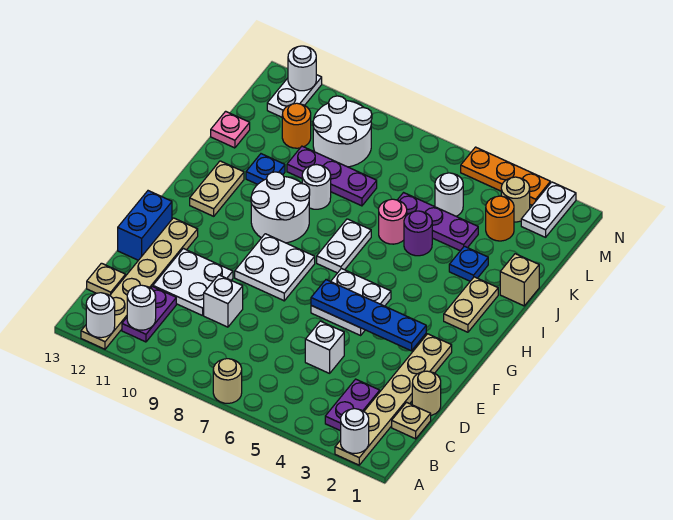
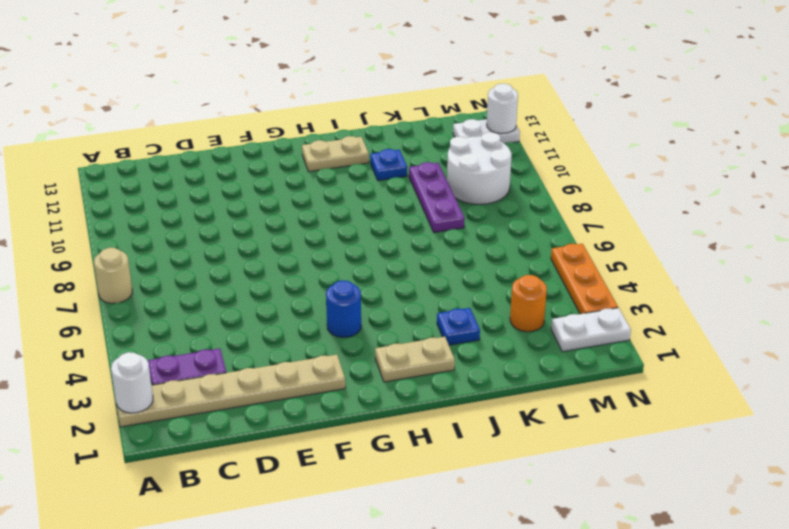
blue 1x1 round brick [326,281,361,338] -> none
none -> tan 1x6 plate [81,218,198,349]
none -> purple 1x2 plate [122,286,176,342]
none -> tan 1x1 plate [392,402,431,439]
none -> tan 1x1 plate [87,263,126,296]

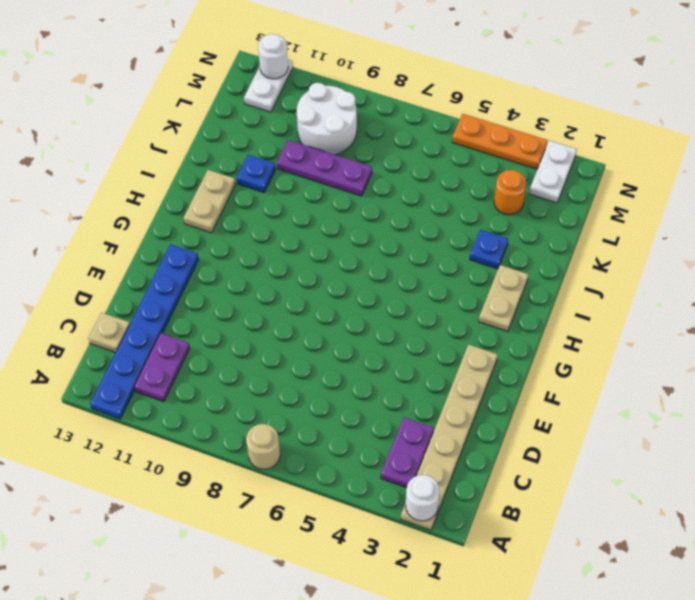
blue 1x6 plate [90,244,199,419] -> tan 1x6 plate [81,218,198,349]
none -> tan 1x1 plate [392,402,431,439]
none -> tan 1x1 round brick [412,371,441,415]
none -> white 1x1 brick [305,321,344,373]
none -> white 1x1 brick [204,275,243,327]

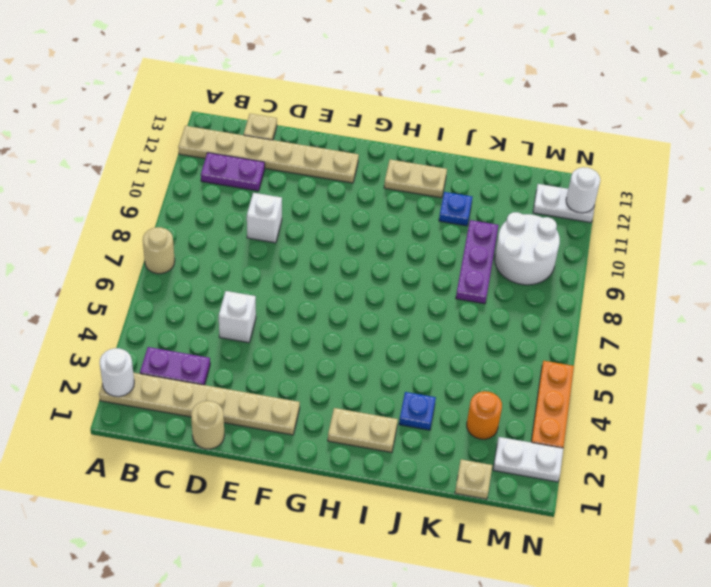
tan 1x1 plate [455,459,492,499] -> tan 1x1 plate moved to [392,402,431,439]
none -> white 2x2 plate [153,248,233,316]
none -> blue 1x2 brick [118,191,172,260]
none -> white 2x2 plate [311,269,391,335]
none -> white 2x2 plate [235,234,315,301]

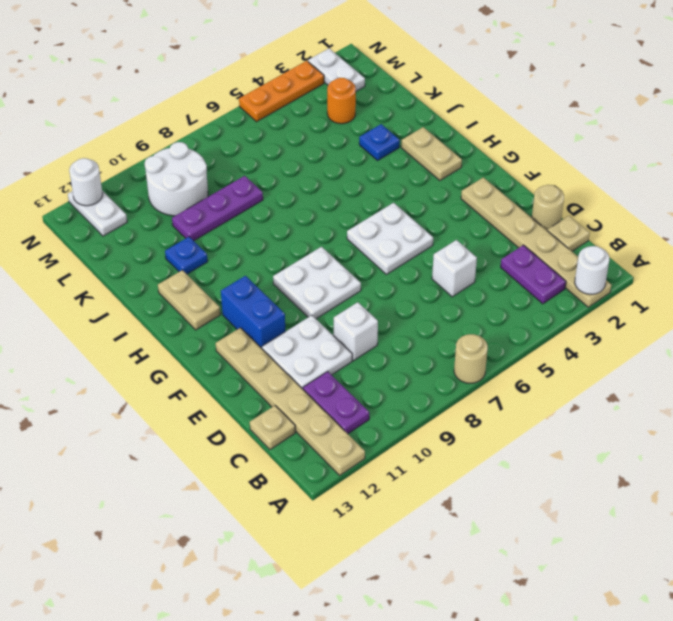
blue 1x2 brick [221,276,285,348] -> blue 1x2 brick moved to [118,191,172,260]
none -> white 1x2 plate [317,219,371,273]
none -> white 2x2 round brick [251,172,310,243]
none -> tan 1x1 brick [500,254,539,306]
none -> purple 1x1 round brick [404,211,432,256]

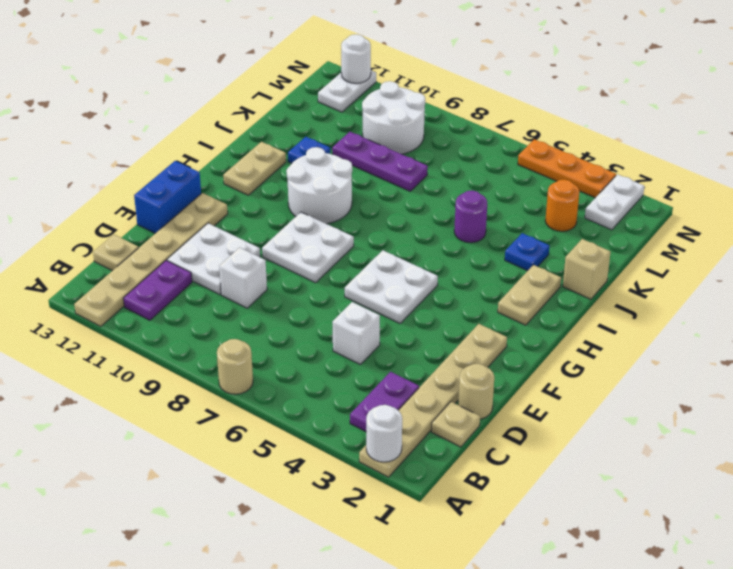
none -> white 1x2 plate [317,219,371,273]
none -> pink 1x1 round brick [379,199,407,244]
none -> white 1x1 round brick [302,165,331,209]
none -> purple 1x3 plate [398,193,478,251]

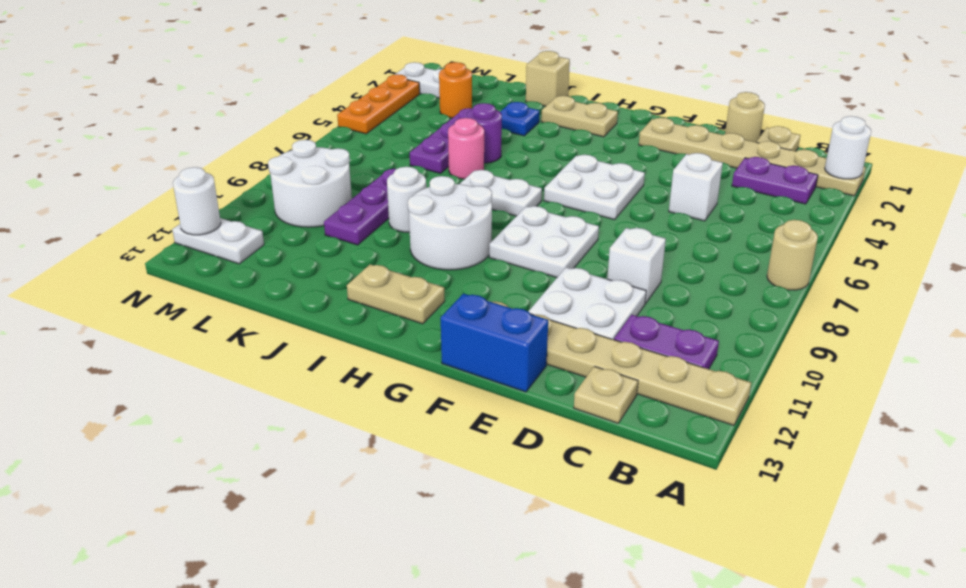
none -> blue 1x1 plate [246,154,285,184]
none -> pink 1x1 plate [211,111,250,148]
none -> white 1x1 round brick [435,173,463,216]
none -> orange 1x1 round brick [282,103,311,148]

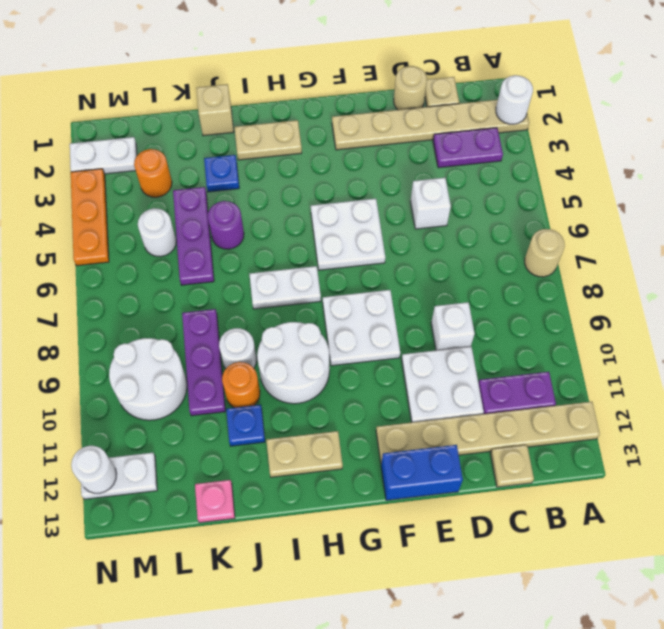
orange 1x1 round brick [222,362,260,408] -> orange 1x1 round brick moved to [282,103,311,148]
none -> pink 1x1 round brick [379,199,407,244]
none -> tan 1x1 round brick [501,177,530,222]
none -> white 1x1 round brick [86,293,115,338]
none -> white 1x1 round brick [127,285,156,330]

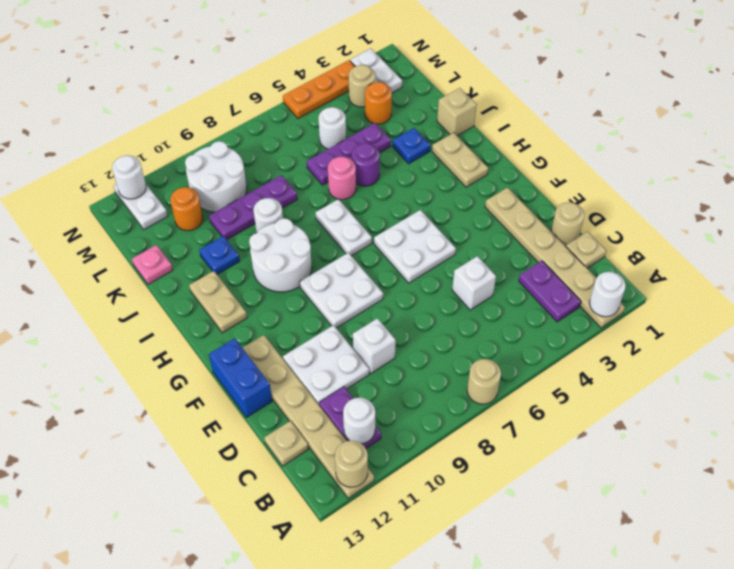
tan 1x1 round brick [335,441,368,487] -> white 1x1 round brick [86,293,115,338]
none -> blue 1x4 plate [311,280,426,351]

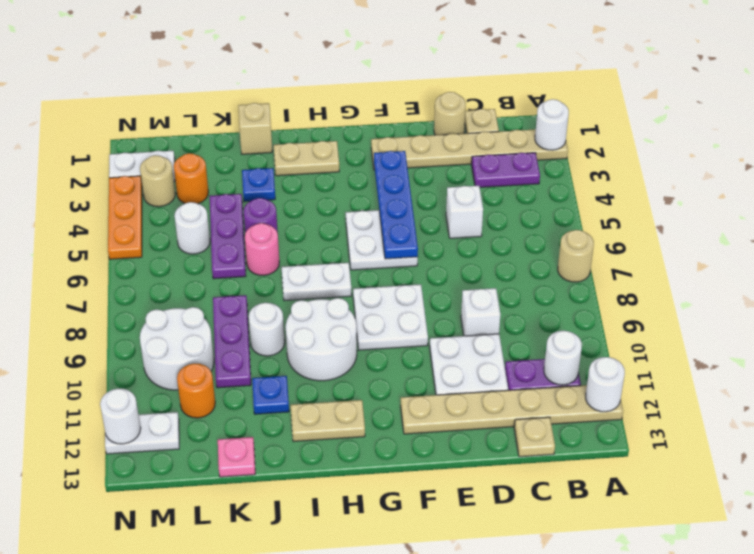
none -> blue 1x2 brick [118,191,172,260]

